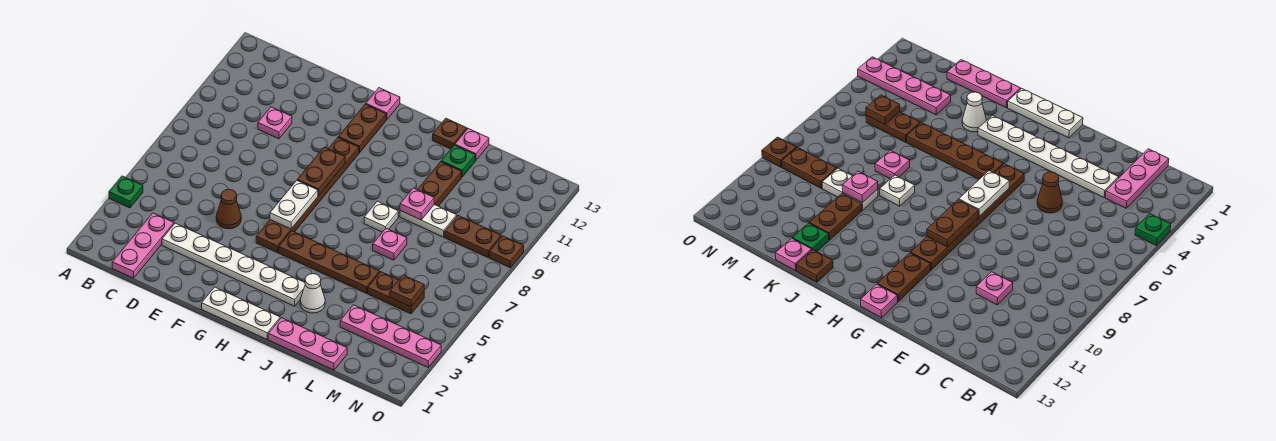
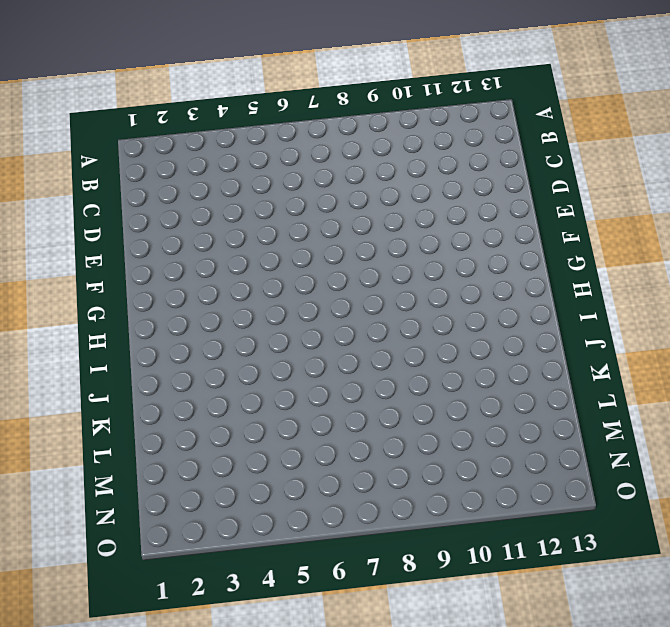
none -> green 1x1 plate [109,176,143,208]
none -> pink 1x3 plate [112,213,174,278]
none -> white 1x6 plate [162,223,305,306]

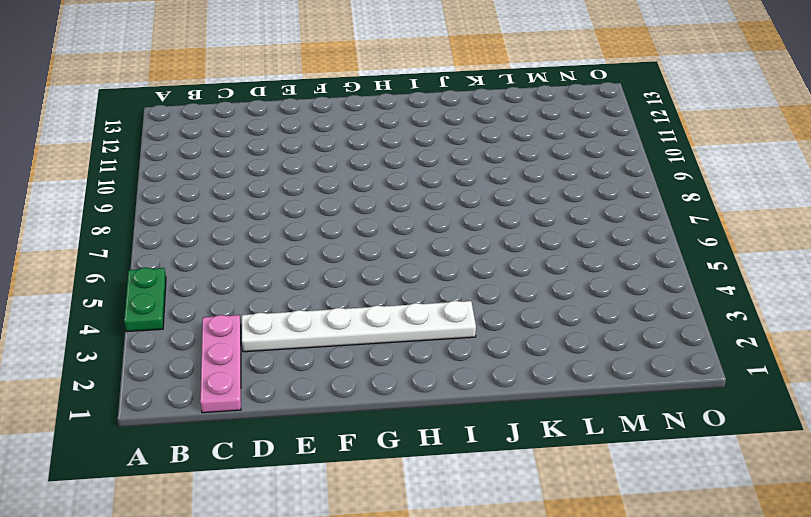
green 1x2 plate [124,267,166,332] -> green 1x1 plate [109,176,143,208]
none -> pink 1x1 plate [258,107,292,139]
none -> brown 1x1 cone [216,189,241,229]
none -> white 1x3 plate [202,287,280,339]

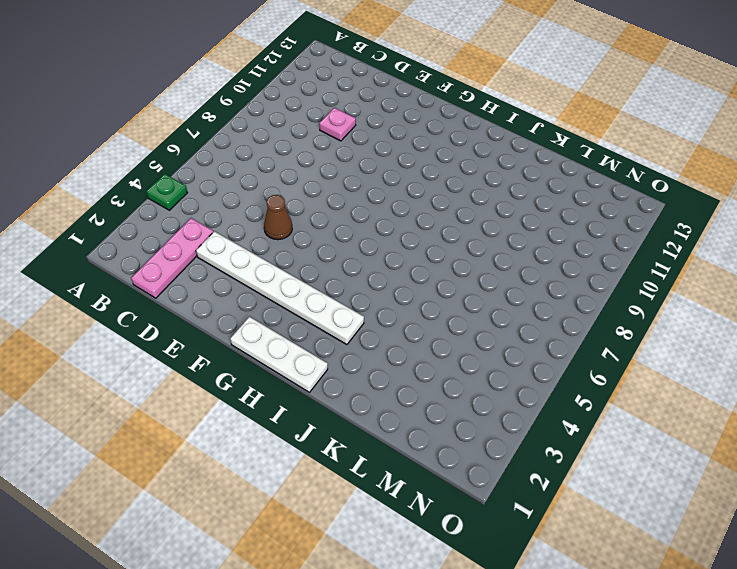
none -> brown 1x6 plate [256,138,359,252]
none -> brown 1x2 plate [338,104,386,153]
none -> pink 1x1 plate [366,88,400,120]

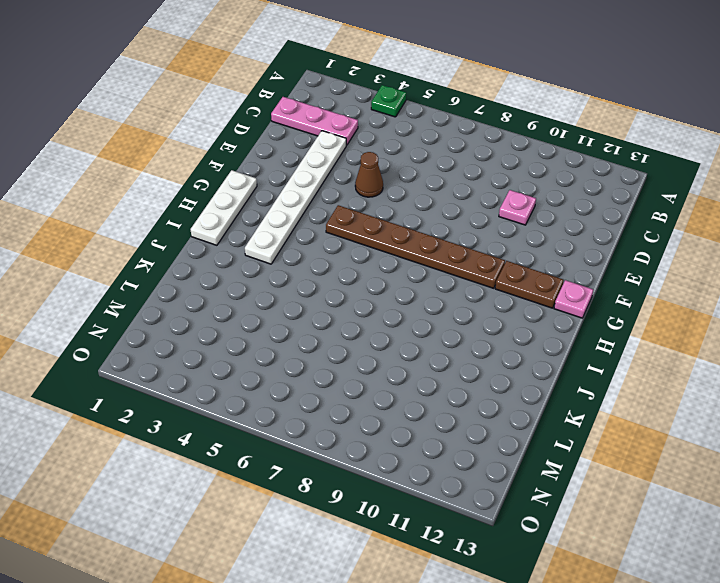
none -> brown 1x4 plate [279,231,380,293]
none -> pink 1x3 plate [268,318,347,370]
none -> white 1x1 cone [300,274,325,313]

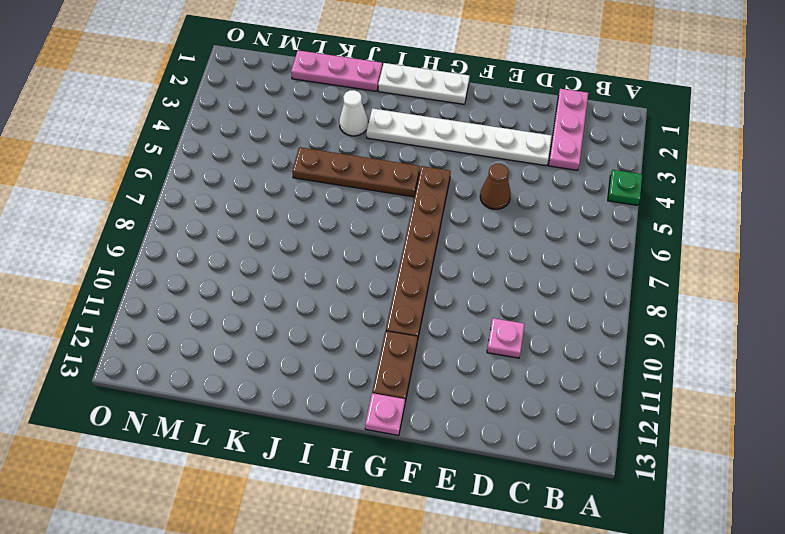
none -> white 1x1 plate [364,201,398,232]
none -> brown 1x1 plate [433,118,467,149]
none -> pink 1x1 plate [373,228,407,260]

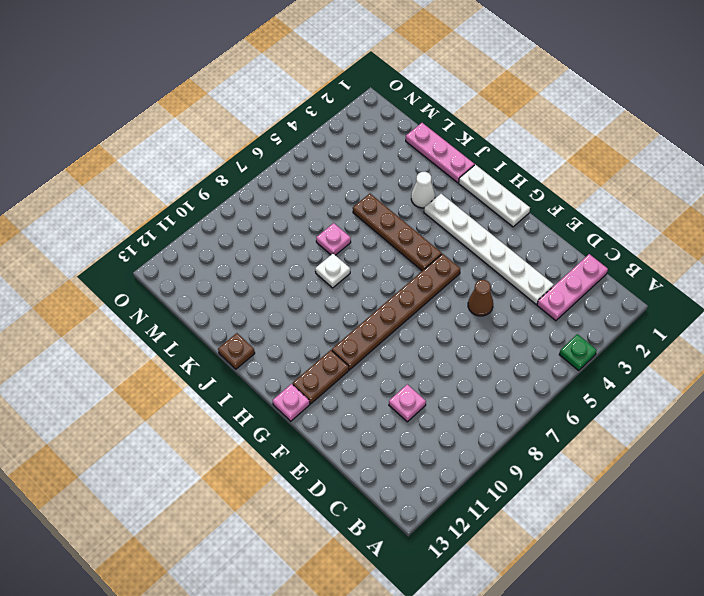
none -> white 1x2 plate [400,205,457,237]
none -> brown 1x2 plate [418,162,462,206]
none -> green 1x1 plate [441,145,475,177]

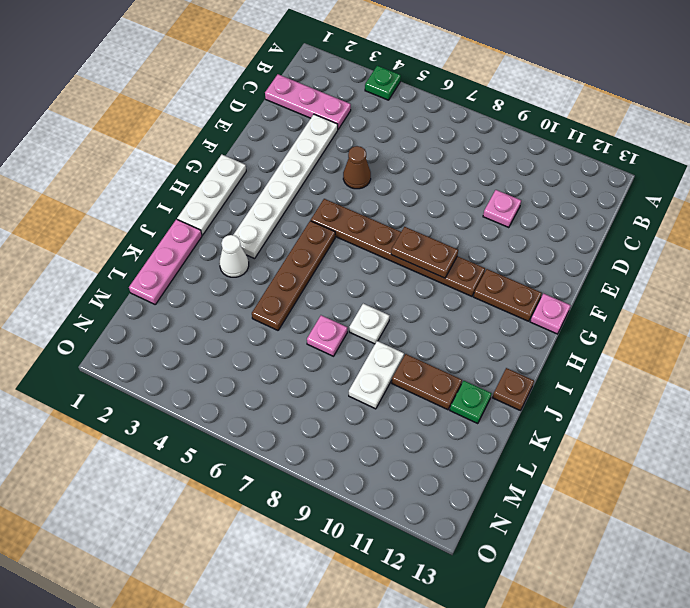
none -> pink 1x1 plate [455,129,489,160]
none -> pink 1x4 plate [340,305,441,367]
none -> brown 1x2 plate [368,272,424,314]

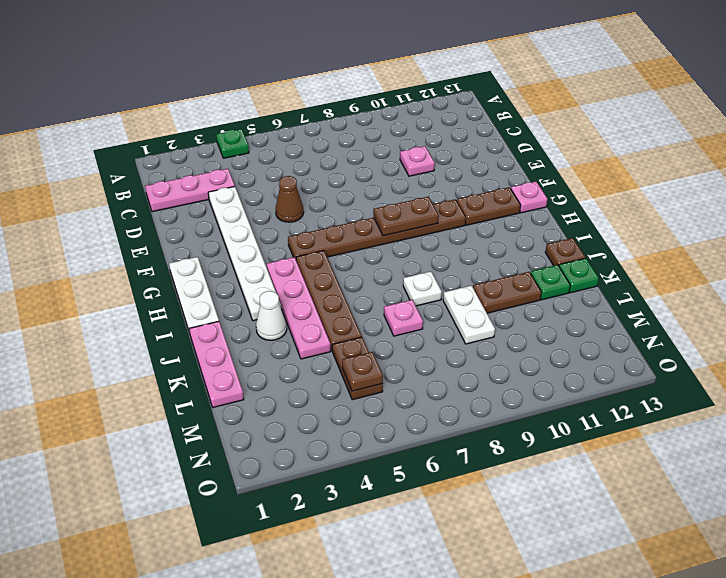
pink 1x4 plate [267,257,331,359] -> pink 1x4 plate moved to [340,305,441,367]
green 1x1 plate [559,258,599,293] -> pink 1x1 plate [455,129,489,160]
none -> brown 1x2 plate [445,216,501,257]
none -> brown 1x1 plate [489,236,524,268]
none -> white 1x2 plate [270,181,318,229]

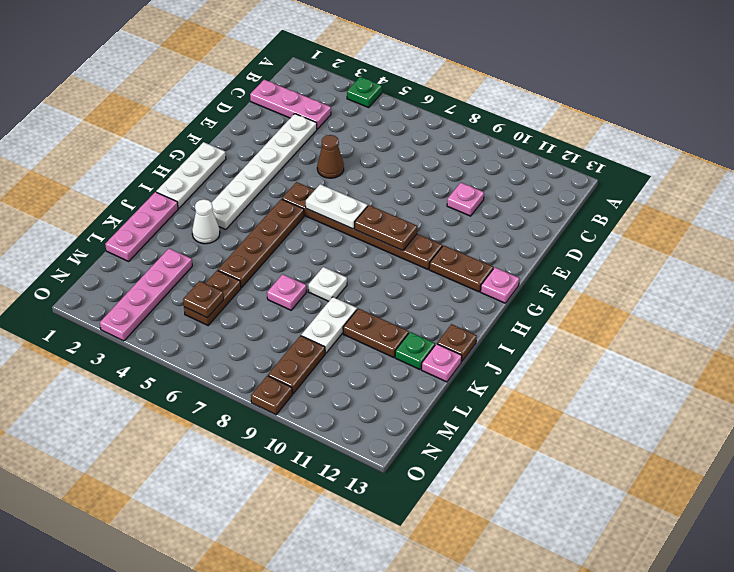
none -> pink 1x1 plate [400,188,434,220]

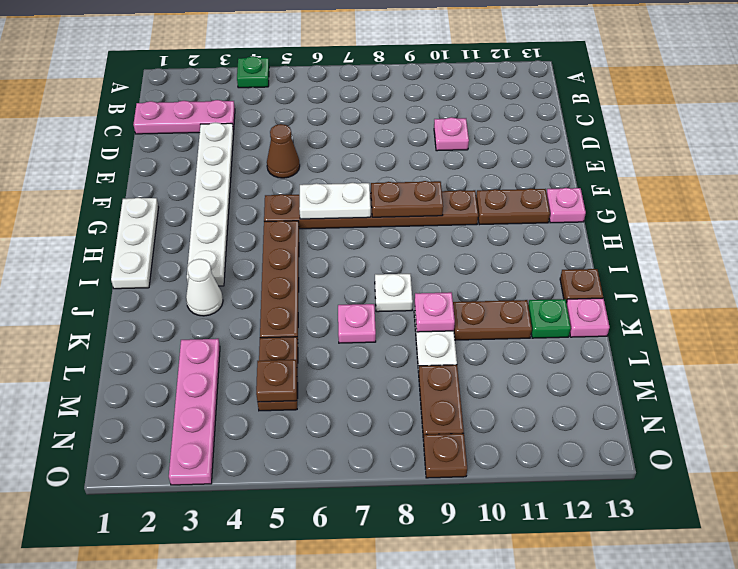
none -> pink 1x3 plate [268,318,347,370]

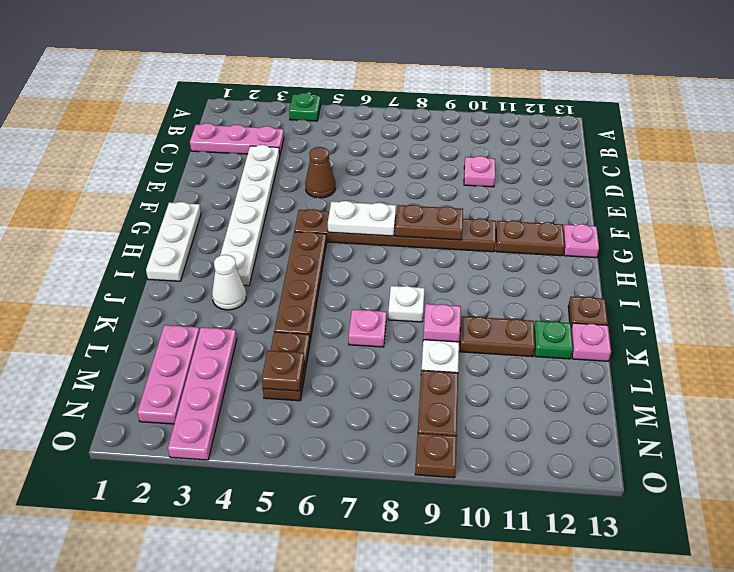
pink 1x3 plate [137,325,200,424] -> pink 1x3 plate moved to [268,318,347,370]

